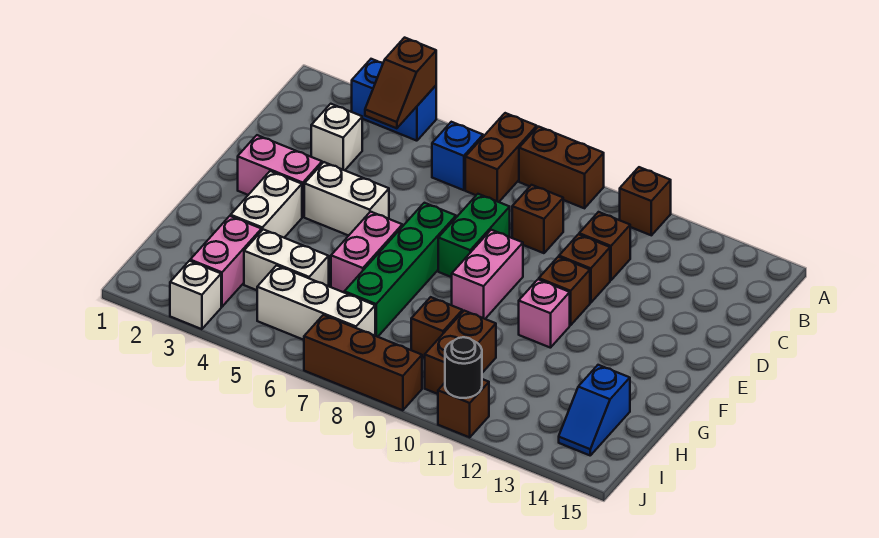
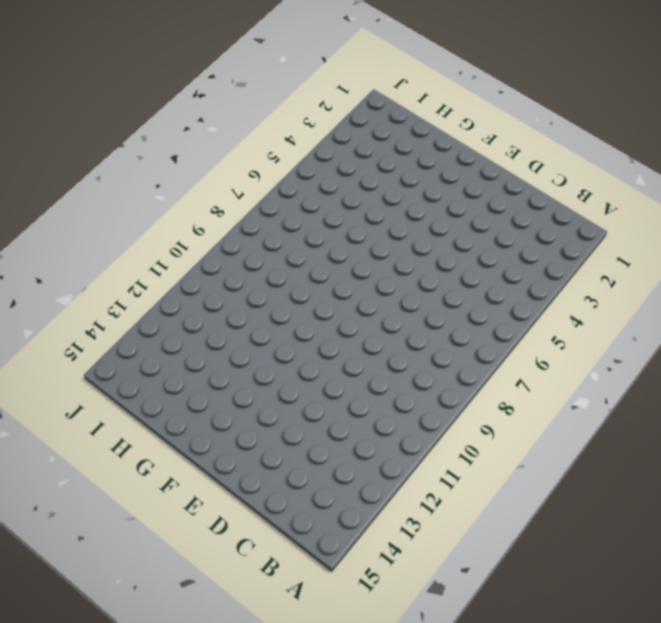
none -> blue 1x2 brick [352,59,436,141]
none -> brown 1x2 brick [465,113,537,202]
none -> brown 1x2 brick [519,127,604,208]

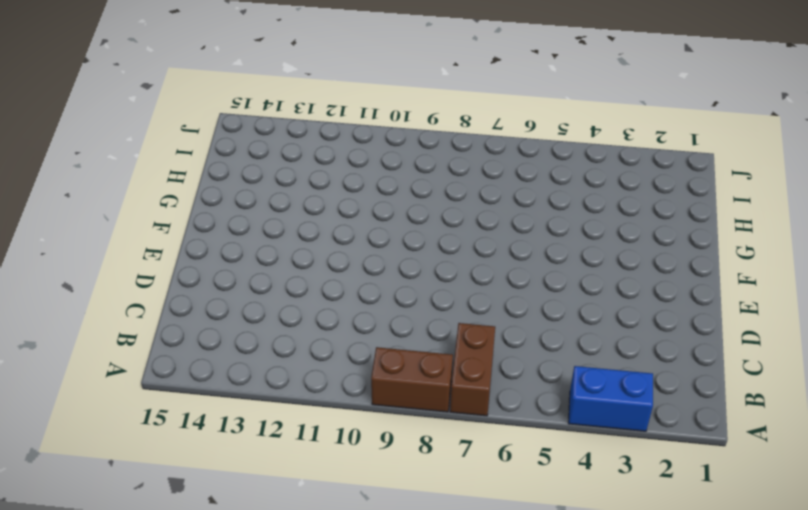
none -> brown 1x1 brick [620,167,671,235]
none -> blue 1x1 brick [432,122,483,190]
none -> white 1x1 brick [311,104,362,170]

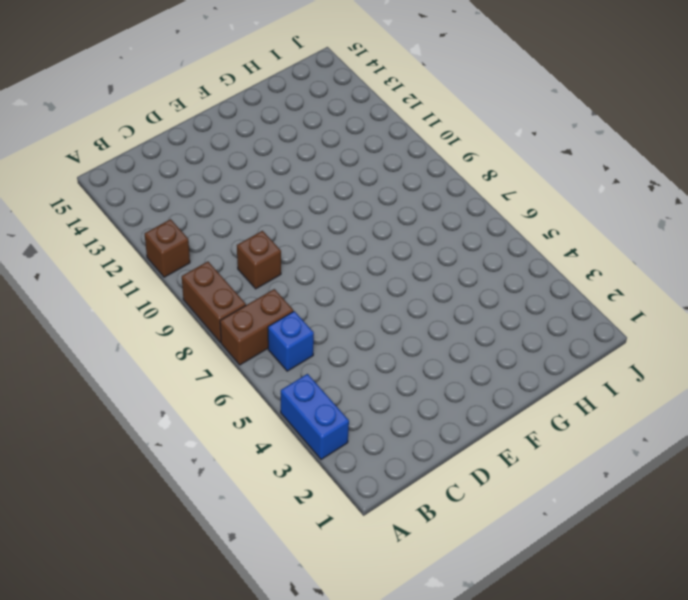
none -> white 1x1 brick [311,104,362,170]
none -> brown 1x1 brick [579,212,630,280]
none -> green 1x2 brick [438,194,510,277]

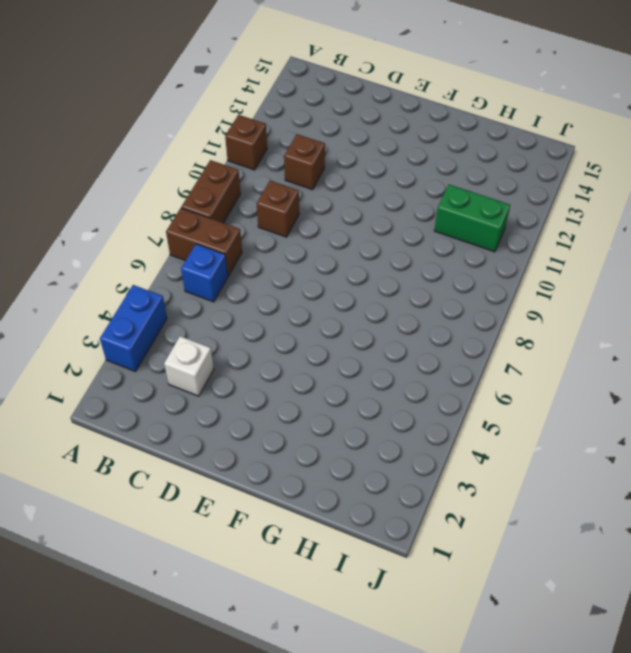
green 1x2 brick [434,185,510,252] -> green 1x2 brick moved to [438,194,510,277]
none -> brown 1x1 brick [559,234,610,303]
none -> pink 1x2 brick [238,135,322,217]
none -> white 1x2 brick [304,162,389,236]

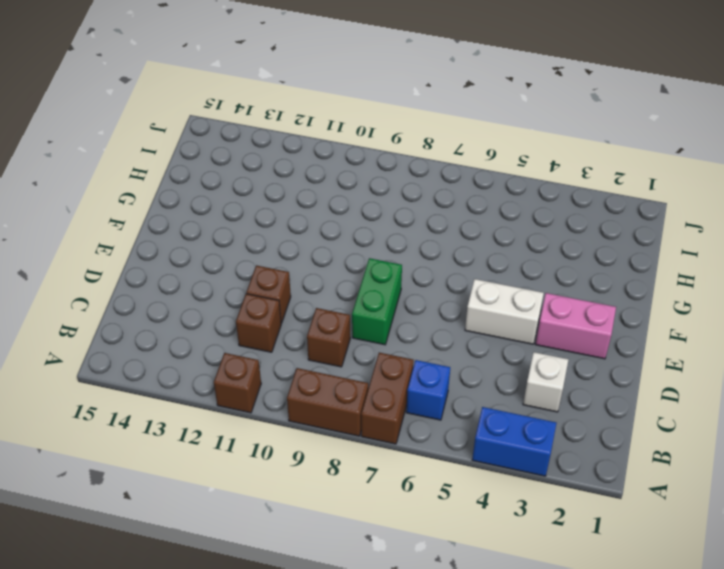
none -> green 1x4 brick [344,203,456,337]
none -> pink 1x2 brick [452,230,523,319]
none -> brown 1x1 brick [539,257,590,325]

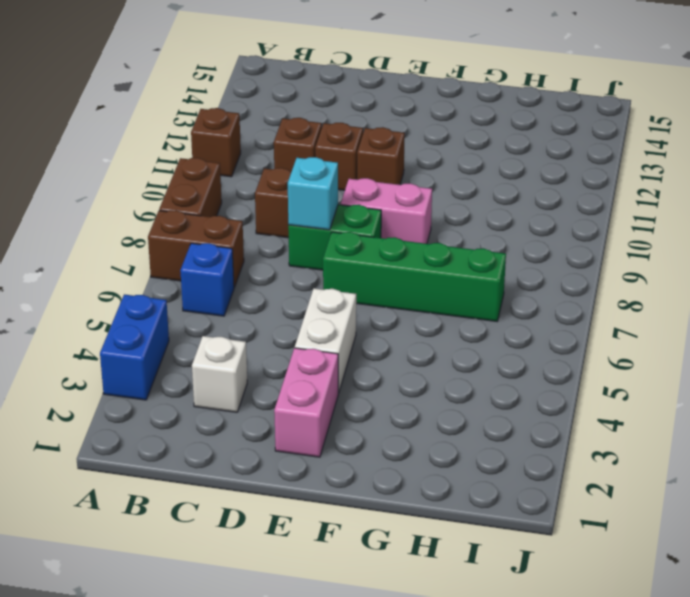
cyan 1x1 brick [288,157,338,230] -> none
none -> white 1x2 brick [231,171,302,238]
none -> pink 1x2 brick [331,212,402,292]
none -> pink 1x1 brick [519,279,570,348]

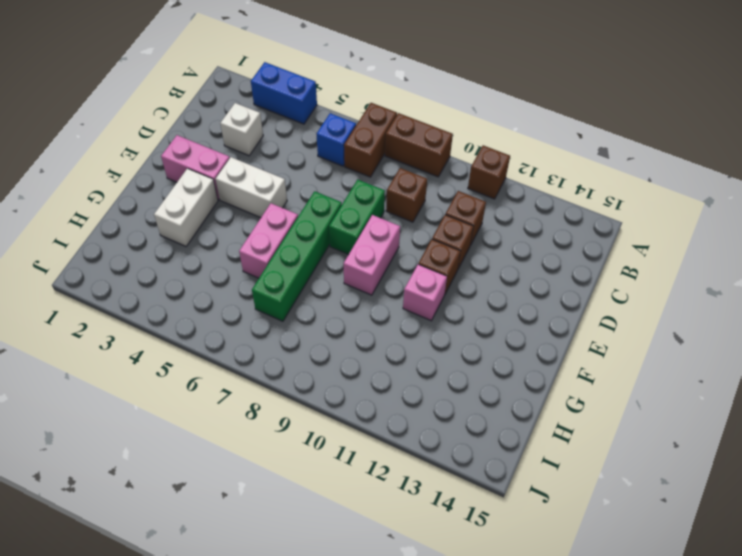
none -> pink 1x2 brick [190,216,262,307]
none -> white 1x2 brick [244,229,329,290]
none -> brown 1x1 brick [411,297,462,358]

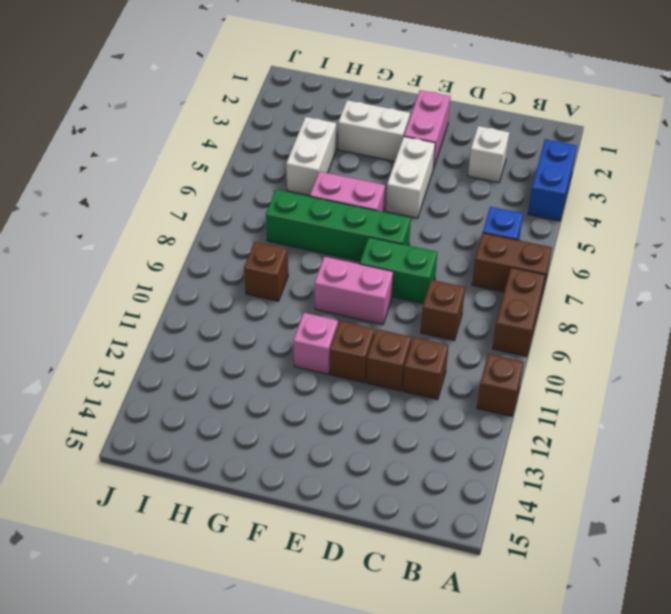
none -> pink 1x2 brick [190,216,262,307]
none -> brown 1x2 brick [425,311,496,394]
none -> blue 1x2 slope [559,365,630,455]

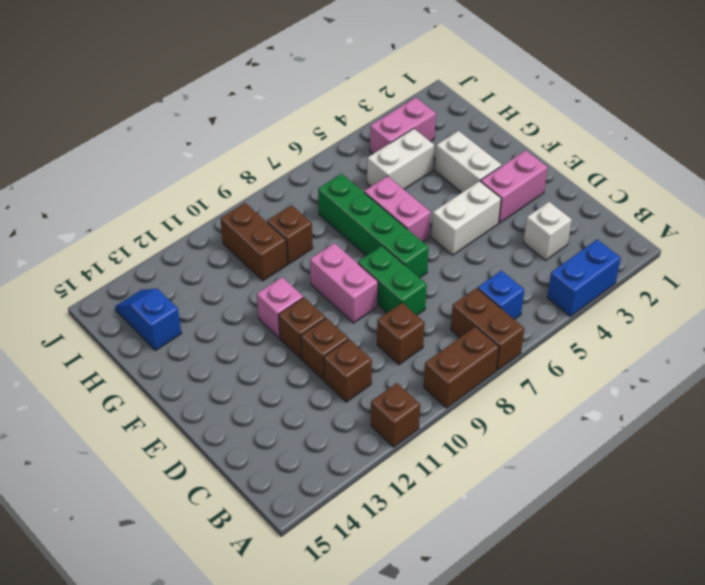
pink 1x2 brick [370,97,436,154] -> pink 1x2 brick turned to [190,216,262,307]
none -> white 1x3 brick [257,265,375,340]
none -> white 1x1 brick [170,261,221,329]
none -> brown 1x3 brick [304,315,422,410]

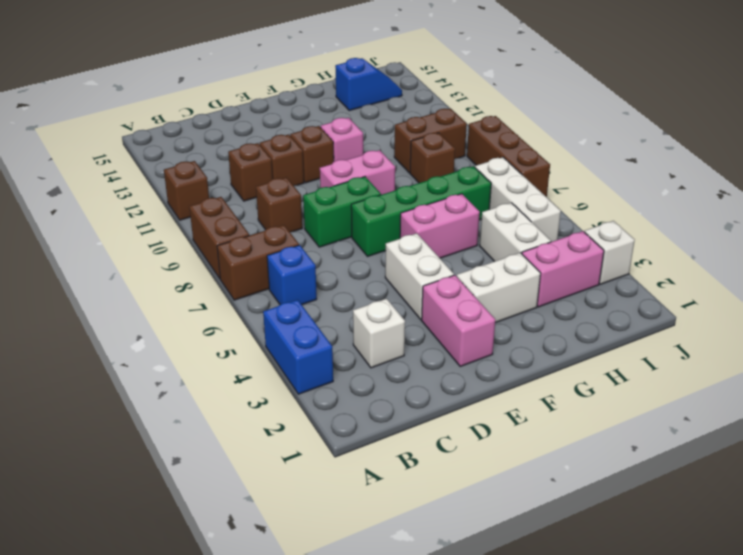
none -> brown 1x1 brick [438,379,489,437]
none -> brown 1x2 slope [365,38,436,128]
none -> black 1x1 round brick [445,337,482,398]

